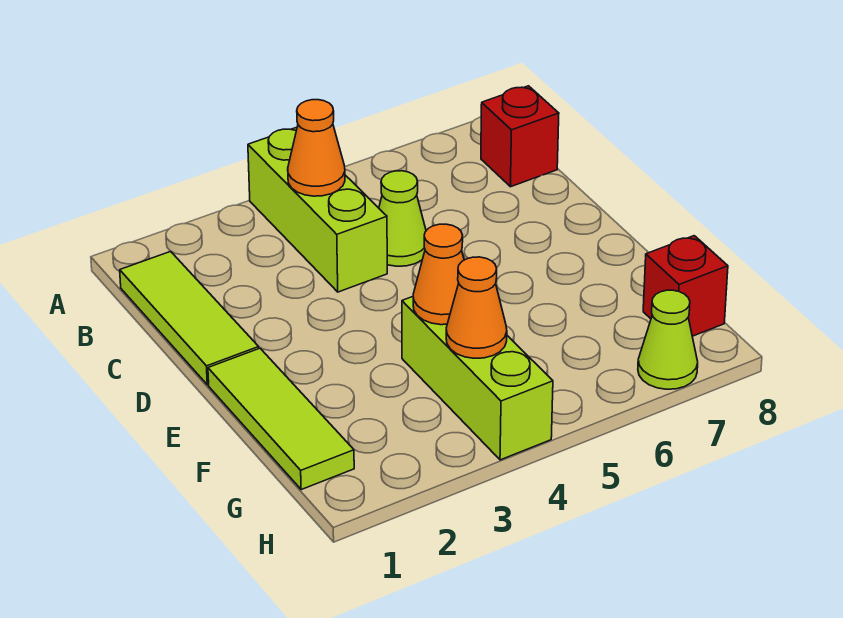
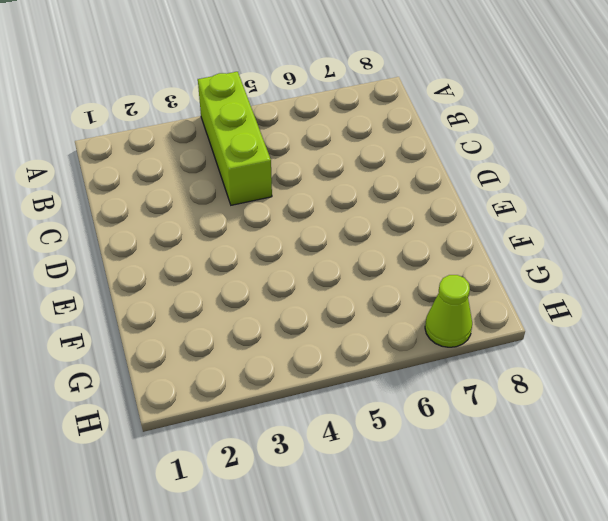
none -> lime 1x3 tile [120,251,259,385]
none -> red 1x1 brick [481,86,559,187]

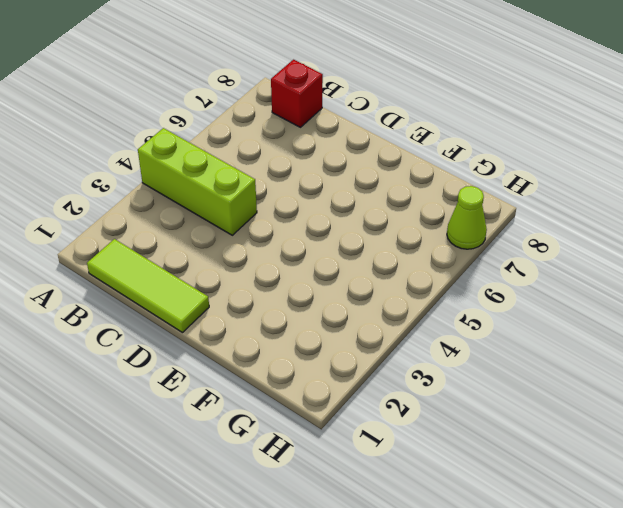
none -> lime 1x1 cone [379,171,426,266]
none -> lime 1x3 tile [208,348,354,489]

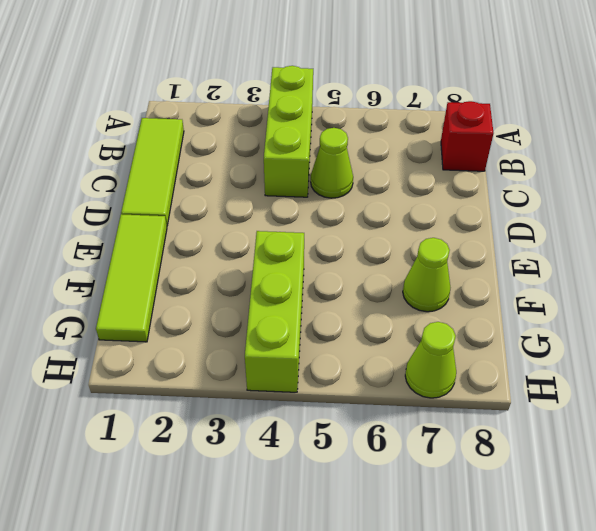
lime 1x1 cone [403,238,450,312] -> none
none -> red 1x1 brick [643,236,728,336]
none -> orange 1x1 cone [288,100,345,196]

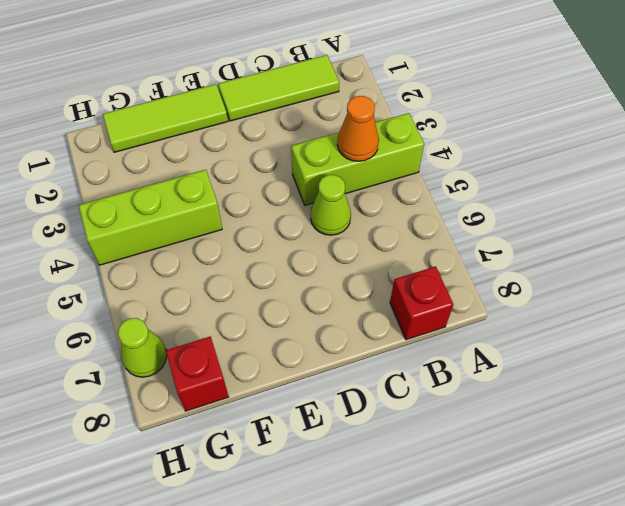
none -> orange 1x1 cone [413,224,464,325]
none -> orange 1x1 cone [446,257,507,358]

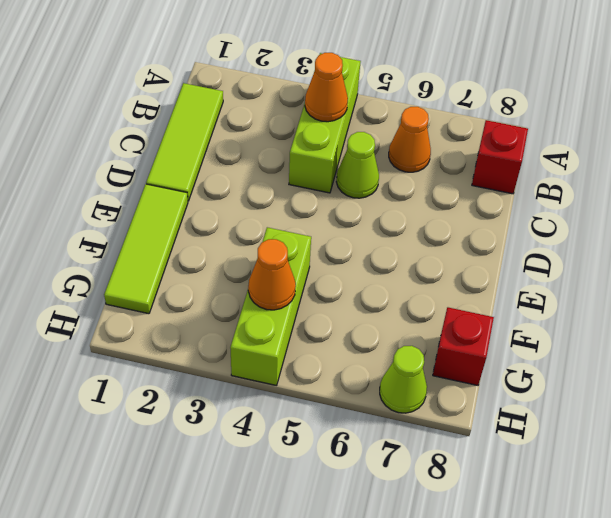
orange 1x1 cone [389,107,431,172] -> orange 1x1 cone moved to [413,224,464,325]

